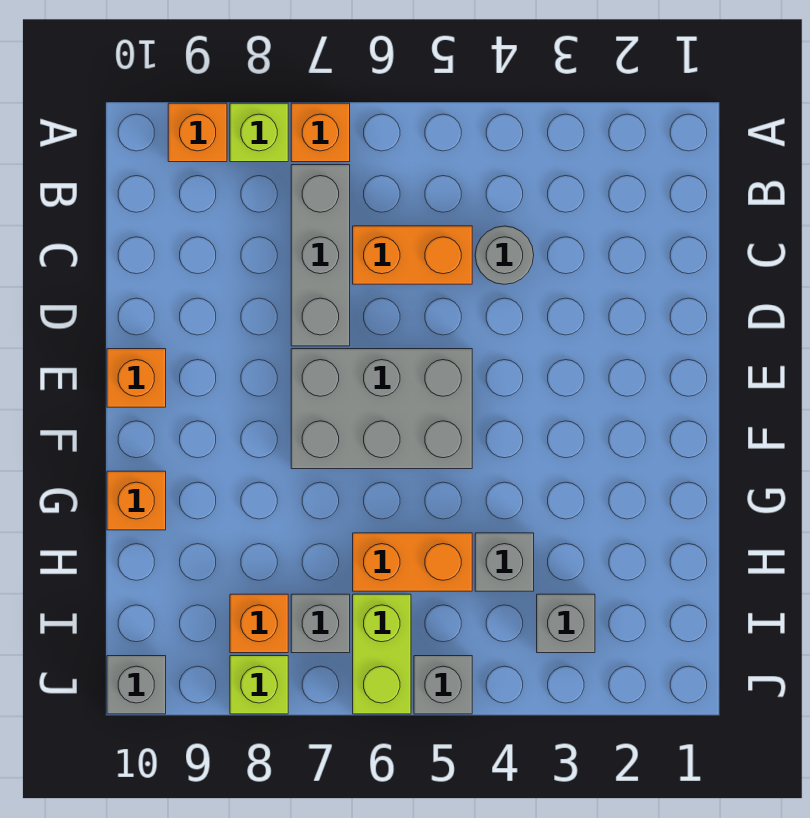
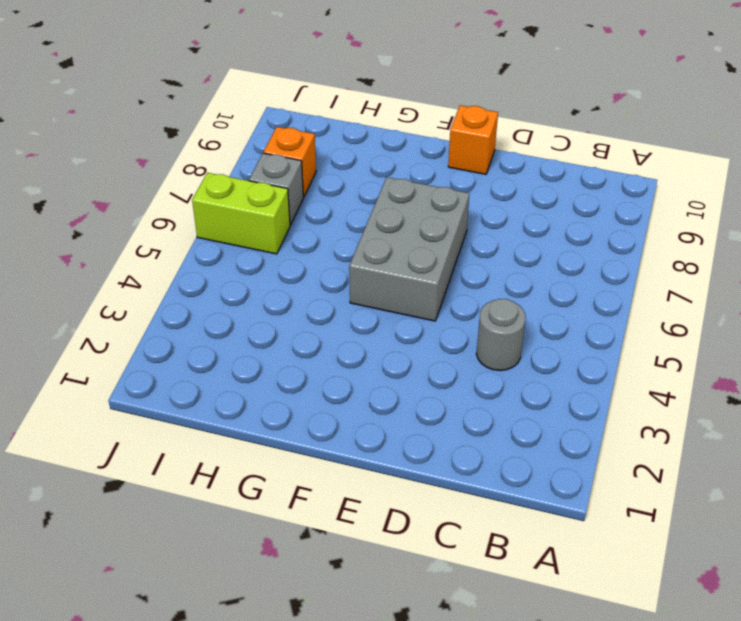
none -> orange 1x1 brick [291,103,350,162]
none -> lime 1x1 brick [230,103,288,162]
none -> orange 1x1 brick [168,103,227,162]

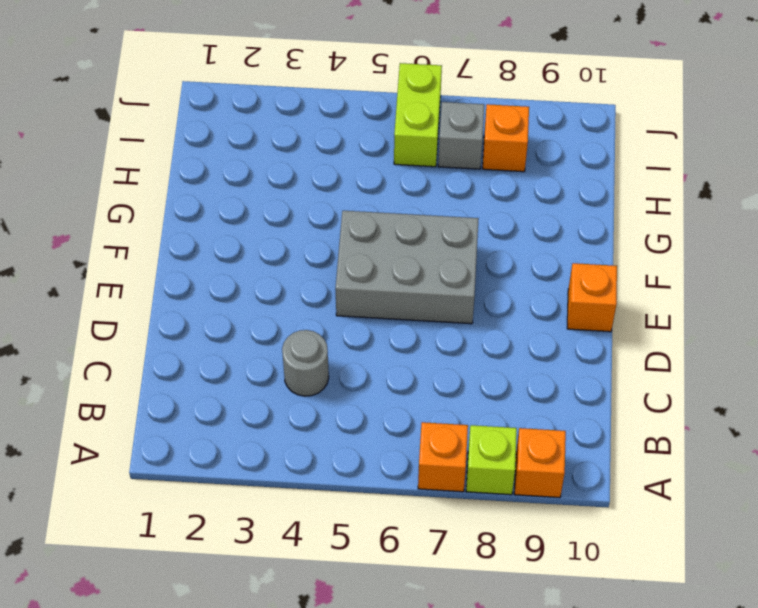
none -> grey 1x3 brick [291,165,350,346]
none -> orange 1x2 brick [353,226,472,284]
none -> orange 1x1 brick [107,471,166,530]

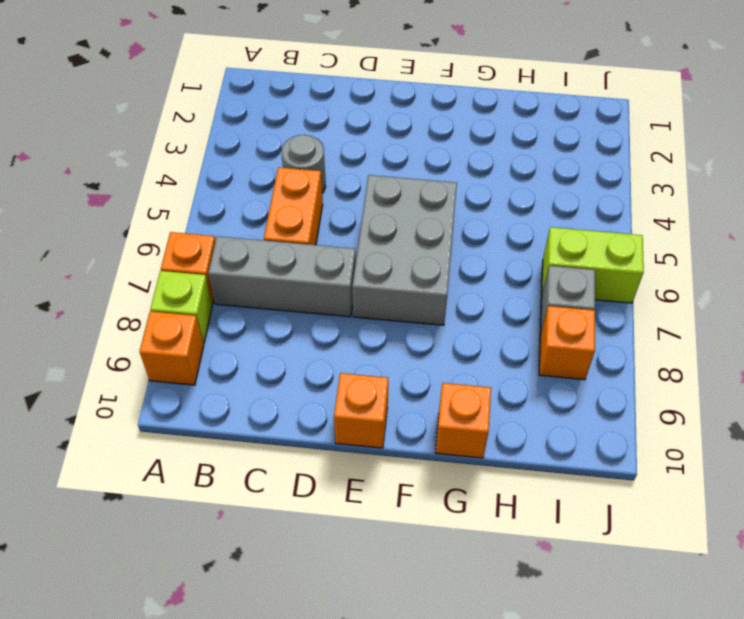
none -> grey 1x1 brick [475,533,534,591]
none -> orange 1x2 brick [353,533,472,591]
none -> grey 1x1 brick [537,594,595,653]

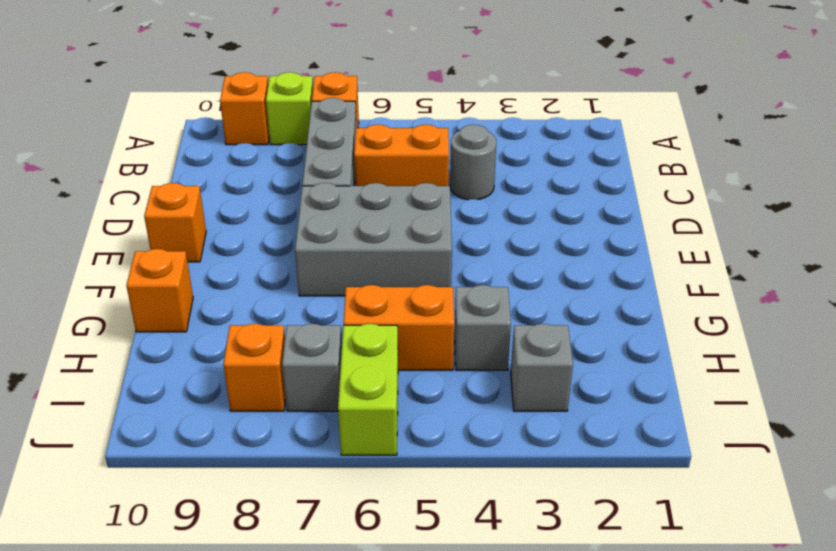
none -> grey 1x1 brick [414,656,472,714]
none -> lime 1x1 brick [230,656,288,714]
none -> grey 1x1 brick [107,656,166,714]

